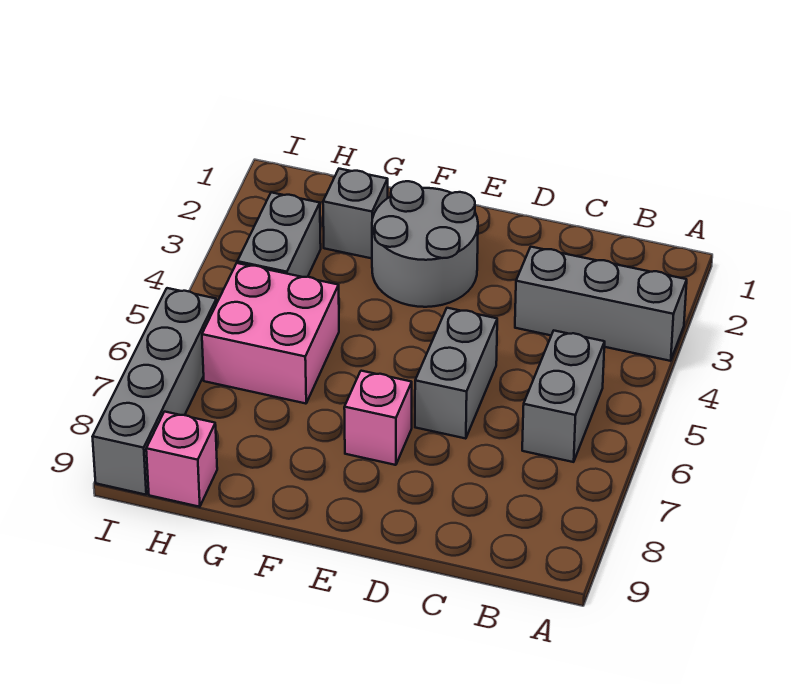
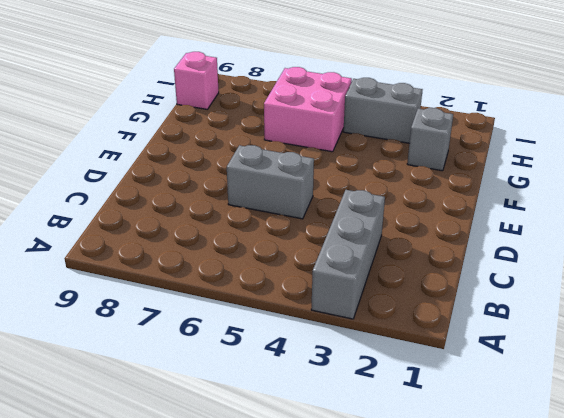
none -> grey 1x2 brick [522,331,605,462]
none -> grey 2x2 round brick [372,181,478,307]

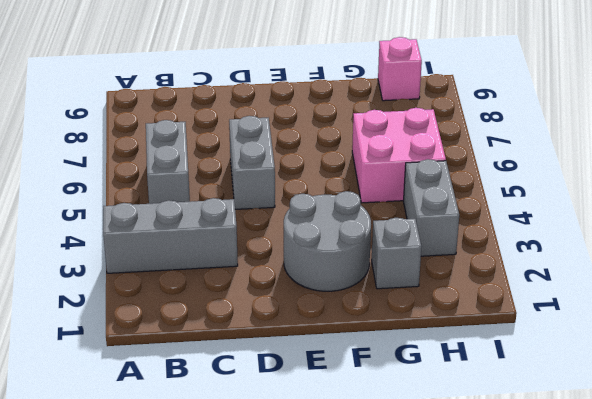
none -> pink 1x1 brick [344,371,412,465]
none -> grey 1x4 brick [92,288,217,495]

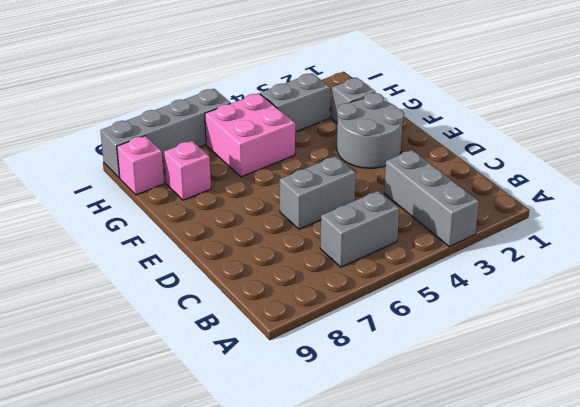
pink 1x1 brick [164,141,211,200] -> pink 1x1 brick moved to [344,371,412,465]

